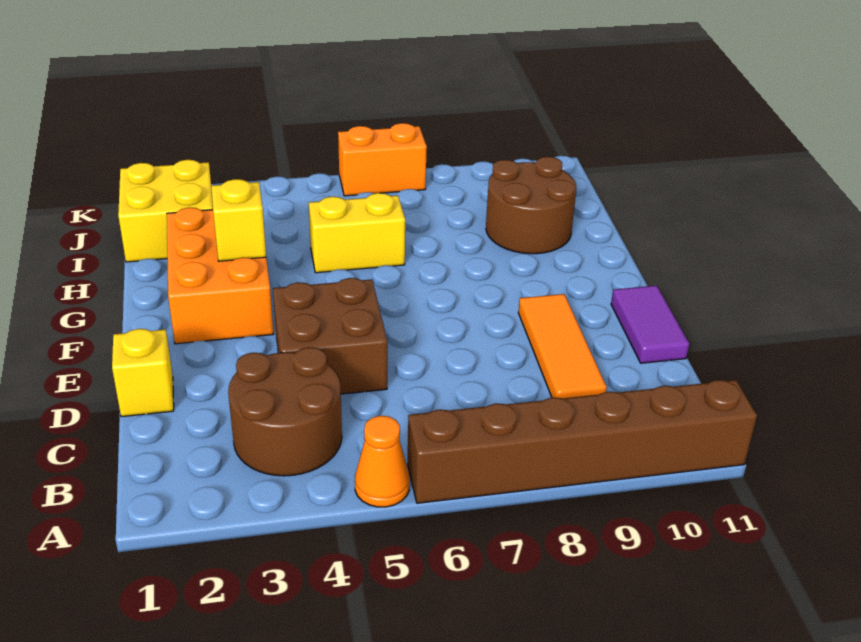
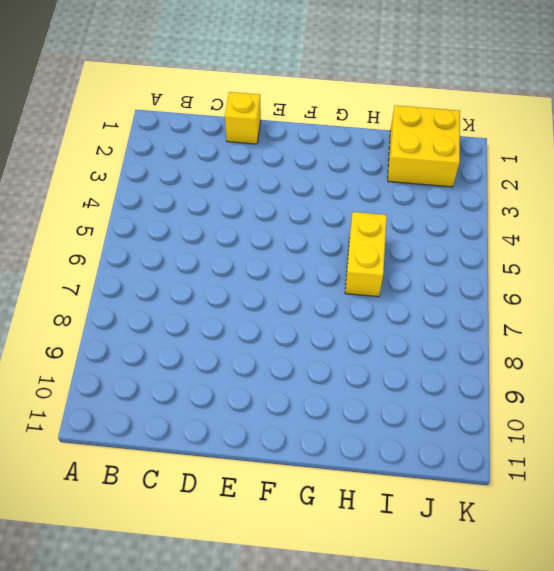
none -> orange 1x1 cone [355,416,410,507]
none -> brown 1x6 brick [408,380,757,503]
none -> brown 2x2 round brick [228,347,342,476]

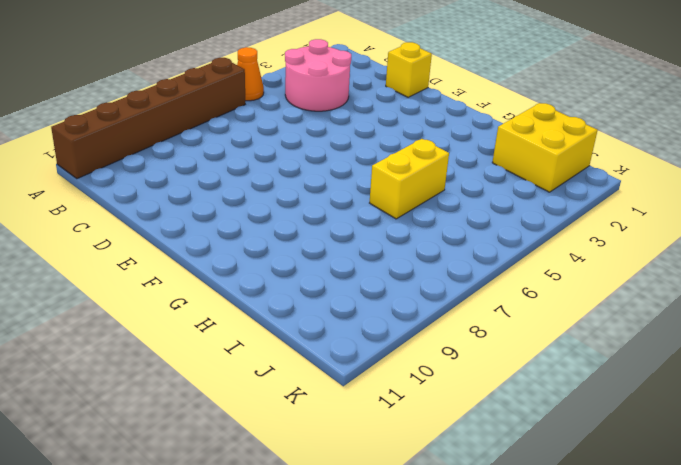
pink 2x2 round brick [285,39,351,111] -> brown 2x2 round brick [228,347,342,476]
none -> orange 1x3 tile [518,294,607,398]
none -> brown 2x2 brick [273,278,387,394]
none -> purple 1x2 tile [611,285,689,363]

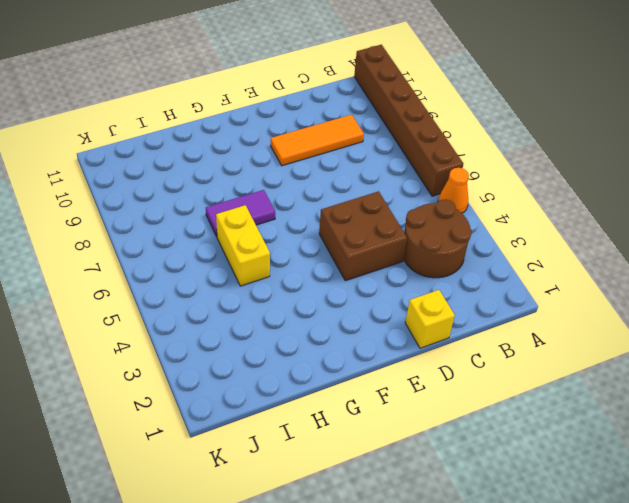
purple 1x2 tile [206,190,275,236] -> purple 1x2 tile moved to [611,285,689,363]
none -> orange 2x3 brick [167,208,274,344]
none -> brown 2x2 round brick [486,157,576,254]
none -> yellow 2x2 brick [118,160,213,262]

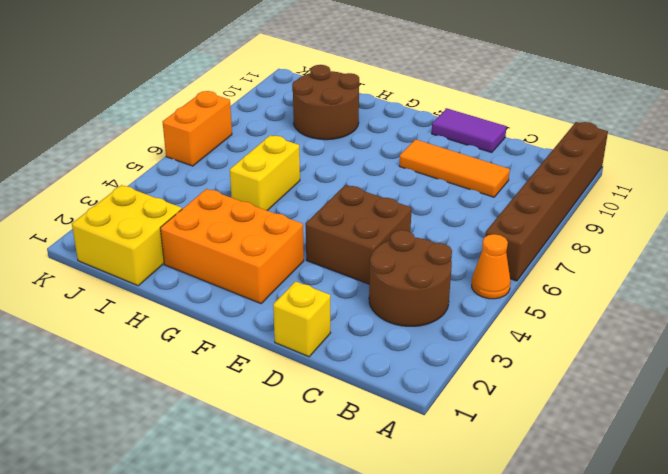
none -> yellow 1x1 brick [211,179,266,261]

